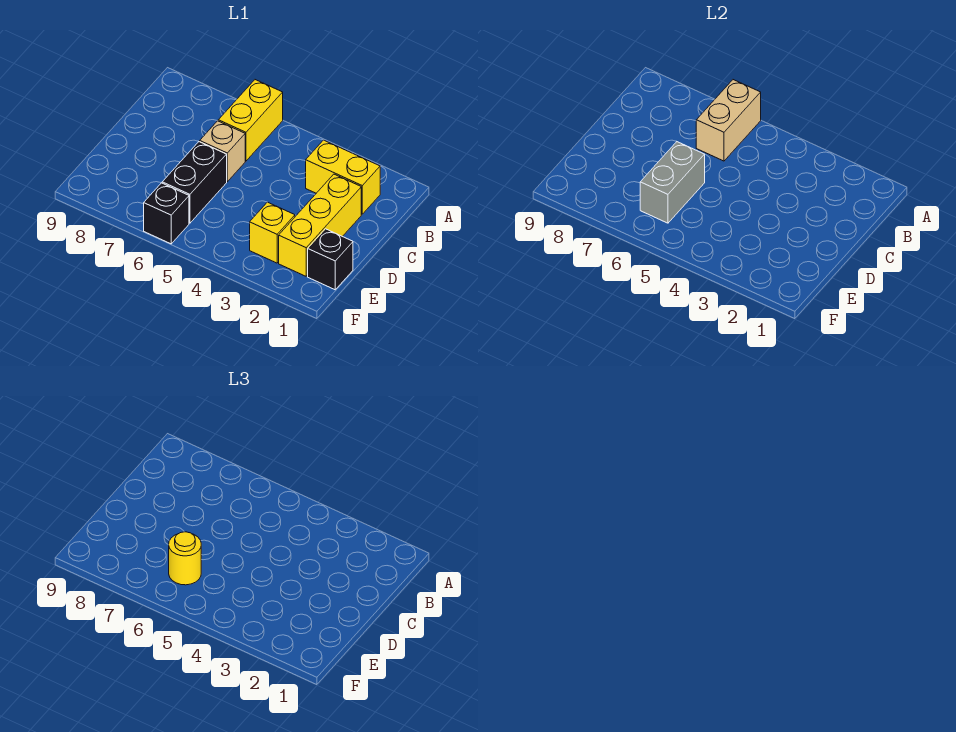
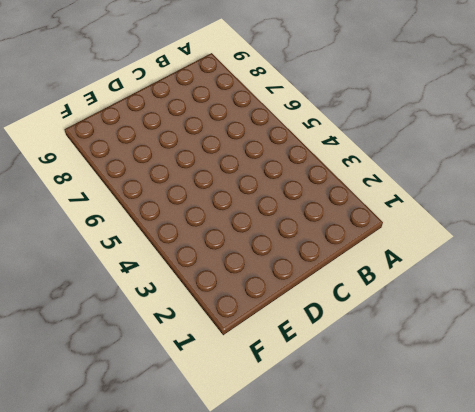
none -> yellow 1x2 brick [218,80,283,161]
none -> yellow 1x2 brick [306,140,380,214]

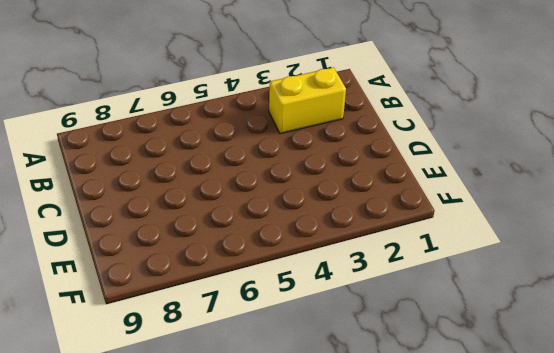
none -> yellow 1x2 brick [218,80,283,161]
none -> yellow 1x3 brick [279,174,361,276]

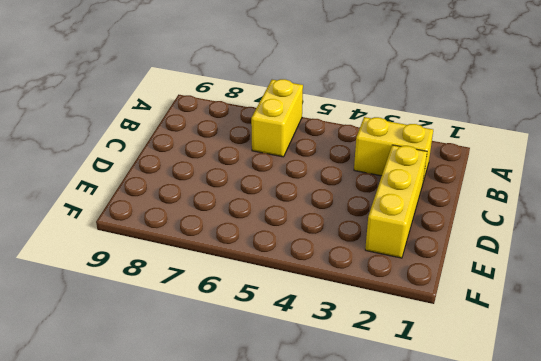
none -> tan 1x1 brick [200,121,245,182]
none -> black 1x2 brick [162,142,227,223]

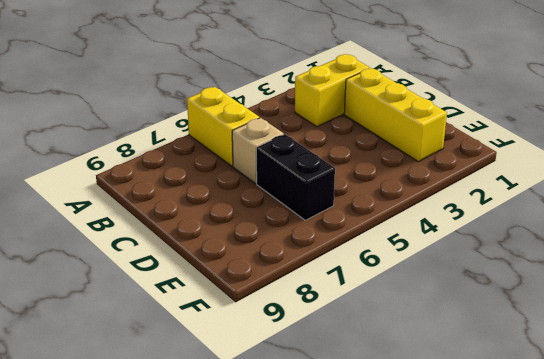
none -> black 1x1 brick [308,229,353,290]
none -> yellow 1x1 brick [250,202,295,263]

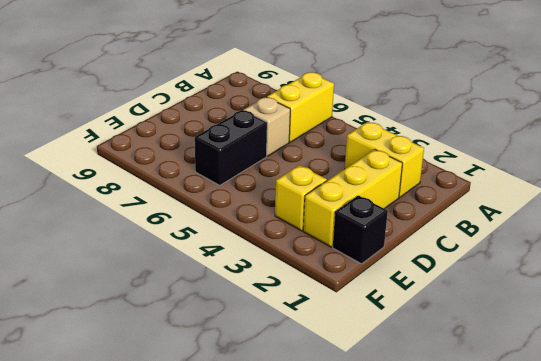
none -> black 1x1 brick [144,183,189,244]
none -> tan 1x2 brick [696,80,761,161]

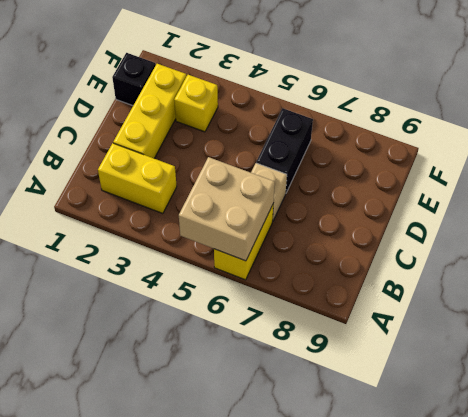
tan 2x2 brick [179,157,275,261] -> tan 1x2 brick [696,80,761,161]
none -> black 1x1 brick [144,183,189,244]
none -> grey 1x2 brick [640,142,705,223]

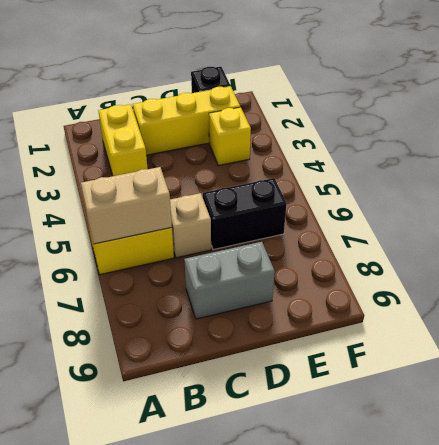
grey 1x2 brick [184,242,275,319] -> grey 1x2 brick moved to [640,142,705,223]
none -> black 1x1 brick [144,183,189,244]
none -> yellow 1x1 round brick [169,532,201,585]

